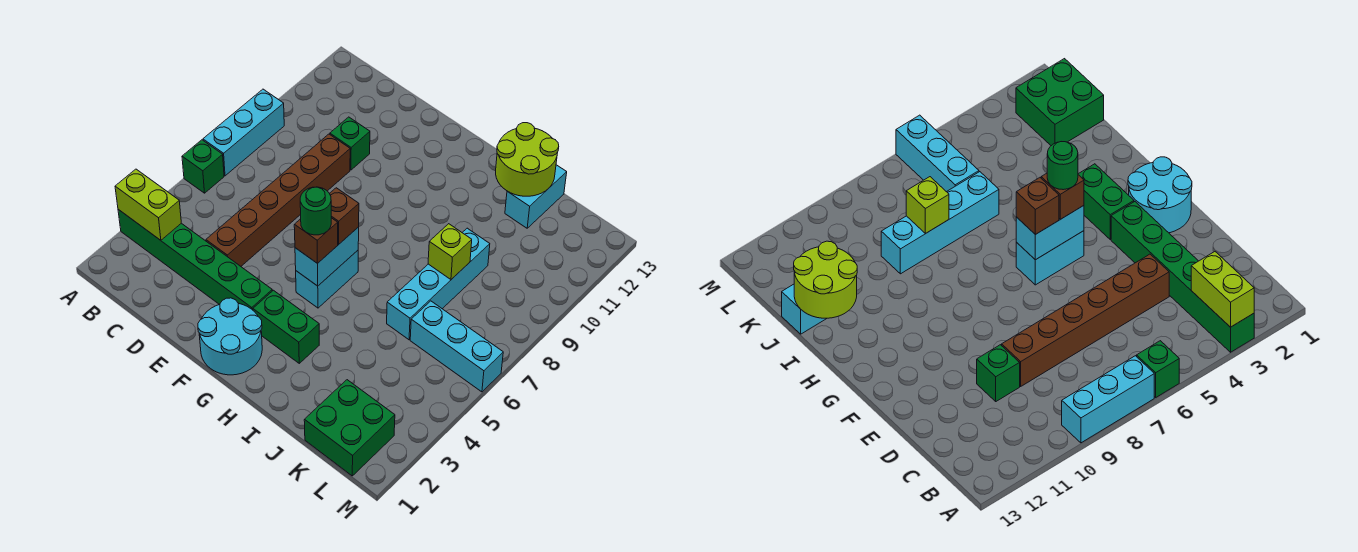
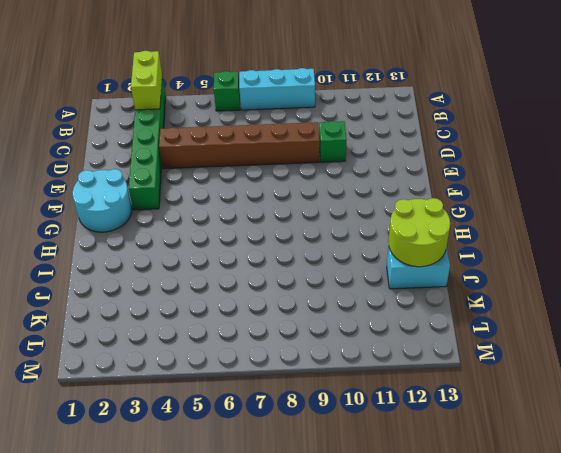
none -> green 1x2 brick [253,290,319,363]
none -> cyan 1x2 brick [296,250,358,308]
none -> cyan 1x4 brick [387,228,490,340]

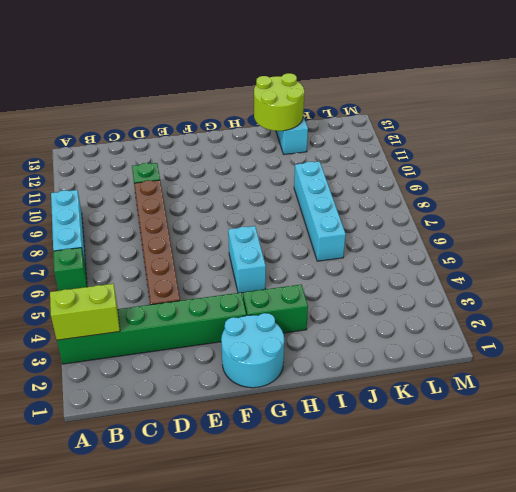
none -> green 2x2 brick [304,380,395,476]
none -> cyan 1x3 brick [410,301,503,392]
none -> cyan 1x2 brick [295,227,359,286]

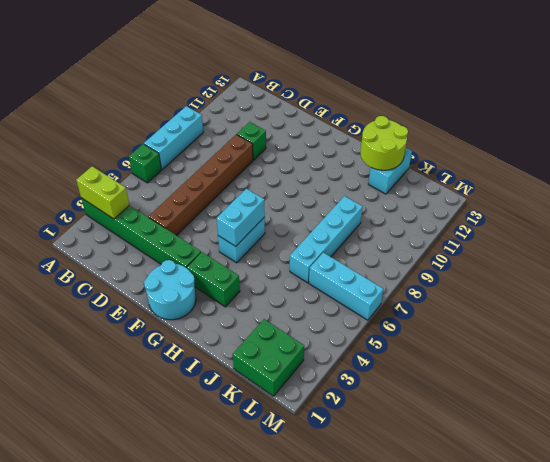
none -> lime 1x1 brick [428,224,472,279]
none -> brown 1x1 brick [294,218,338,263]
none -> brown 1x1 brick [330,188,359,244]

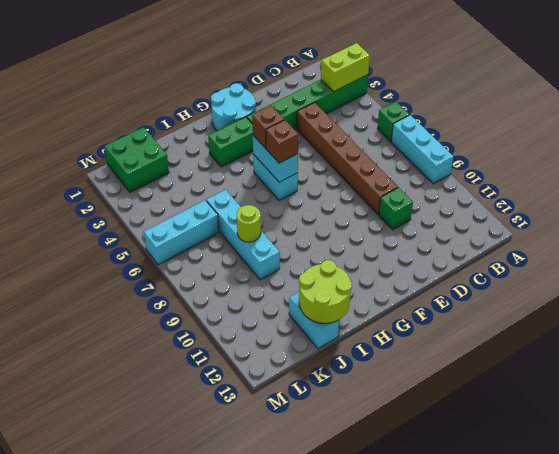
lime 1x1 round brick [237,205,261,242] -> lime 1x1 brick [428,224,472,279]
none -> green 1x1 round brick [300,187,331,235]

